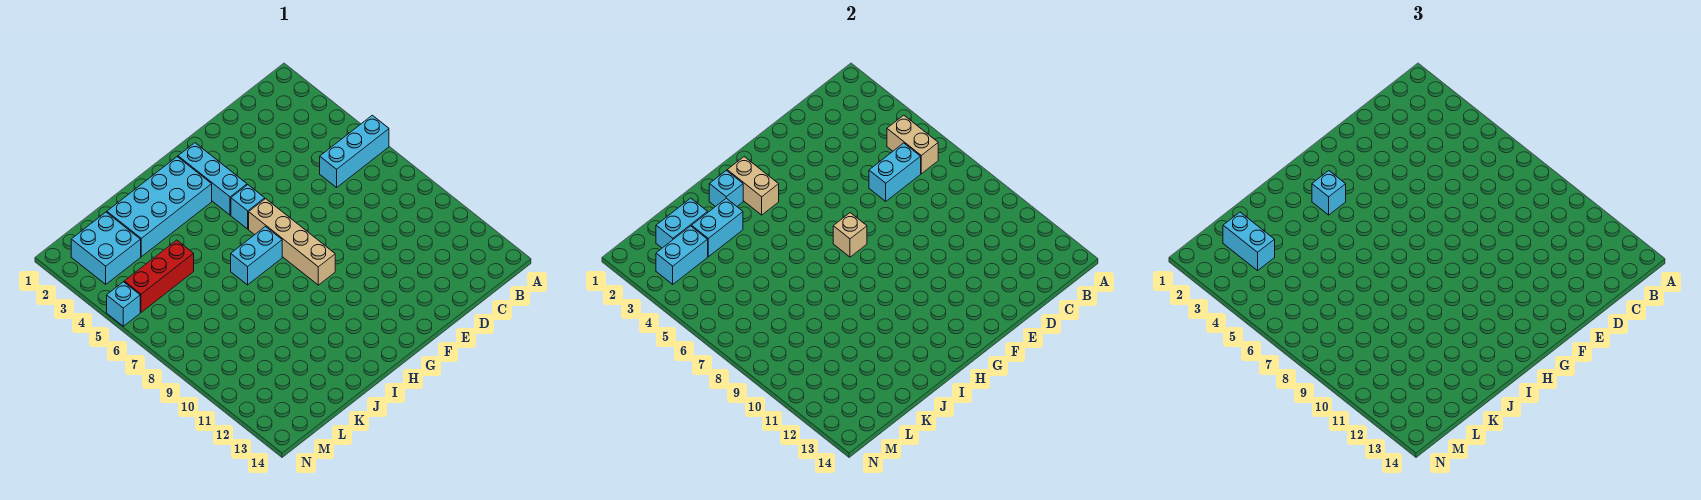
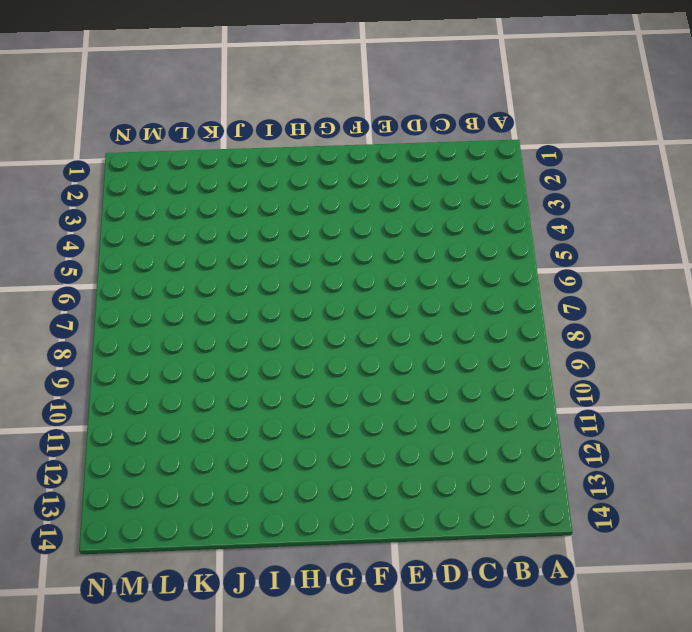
none -> cyan 1x3 brick [320,115,389,188]
none -> cyan 1x3 brick [178,143,247,215]
none -> cyan 1x1 brick [231,185,265,229]

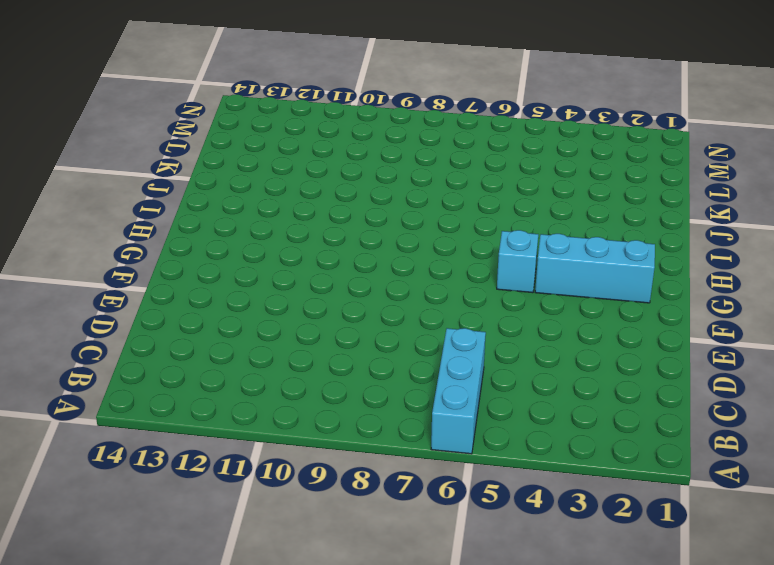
none -> tan 1x4 brick [249,199,335,285]
none -> cyan 2x4 brick [107,157,212,257]
none -> cyan 1x2 brick [231,227,282,285]

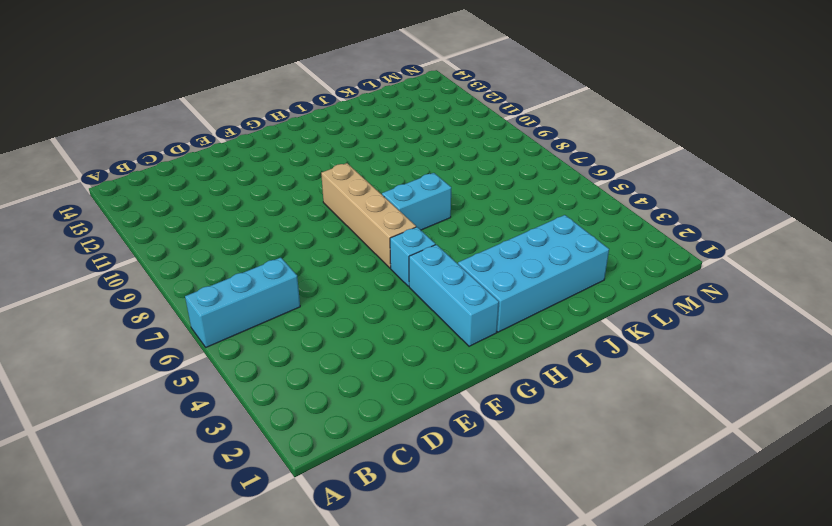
none -> red 1x3 brick [124,240,194,312]
none -> cyan 2x2 brick [71,212,141,284]
none -> cyan 1x1 brick [107,282,140,326]

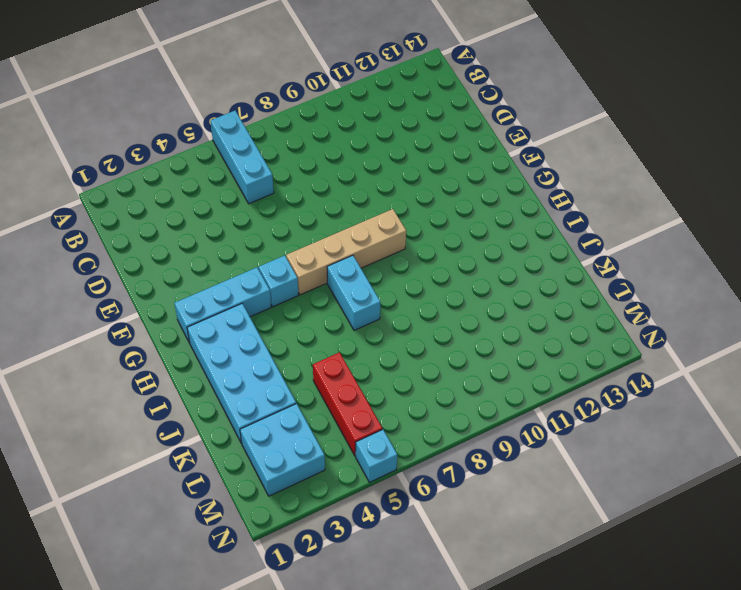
none -> tan 1x2 brick [887,115,938,174]
none -> cyan 1x2 brick [869,143,921,201]
none -> tan 1x1 brick [833,213,867,257]

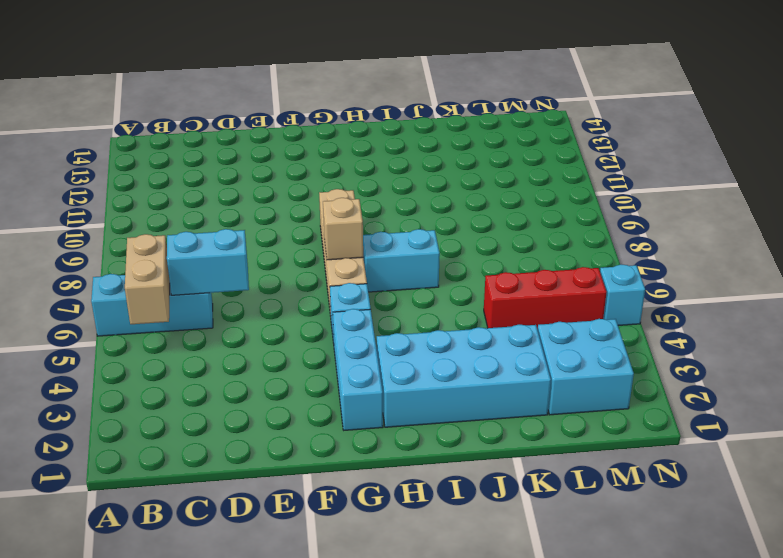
none -> tan 1x2 brick [727,157,779,215]
none -> cyan 1x1 brick [709,170,743,207]
none -> cyan 1x2 brick [692,198,743,257]

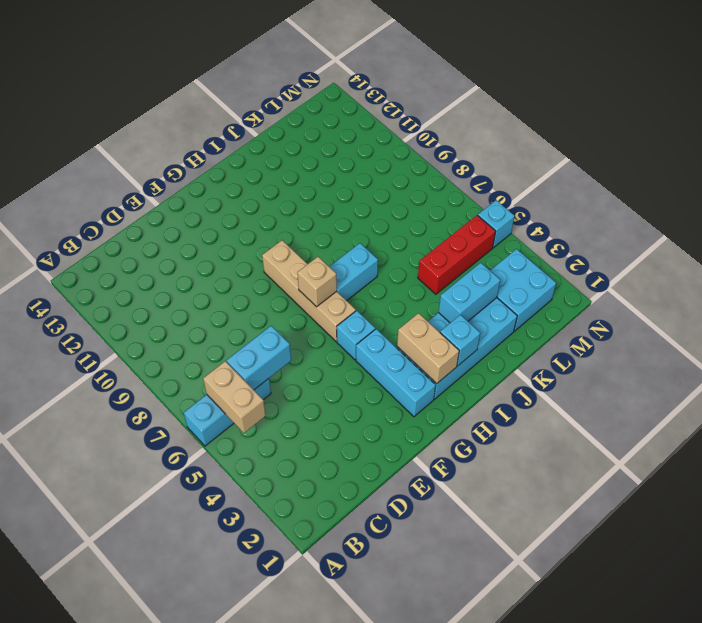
none -> cyan 1x2 brick [656,198,708,248]
none -> cyan 1x2 brick [656,226,708,284]
none -> cyan 1x1 brick [1312,171,1346,215]

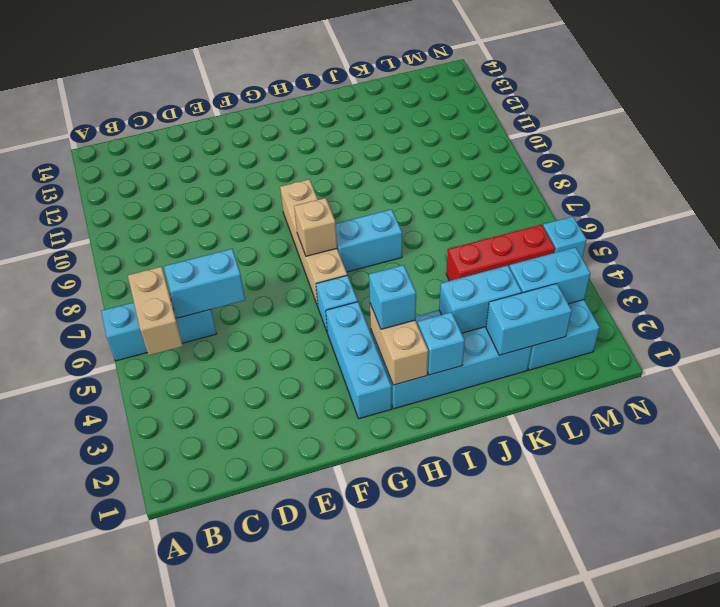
none -> cyan 1x2 brick [1223,212,1275,271]

